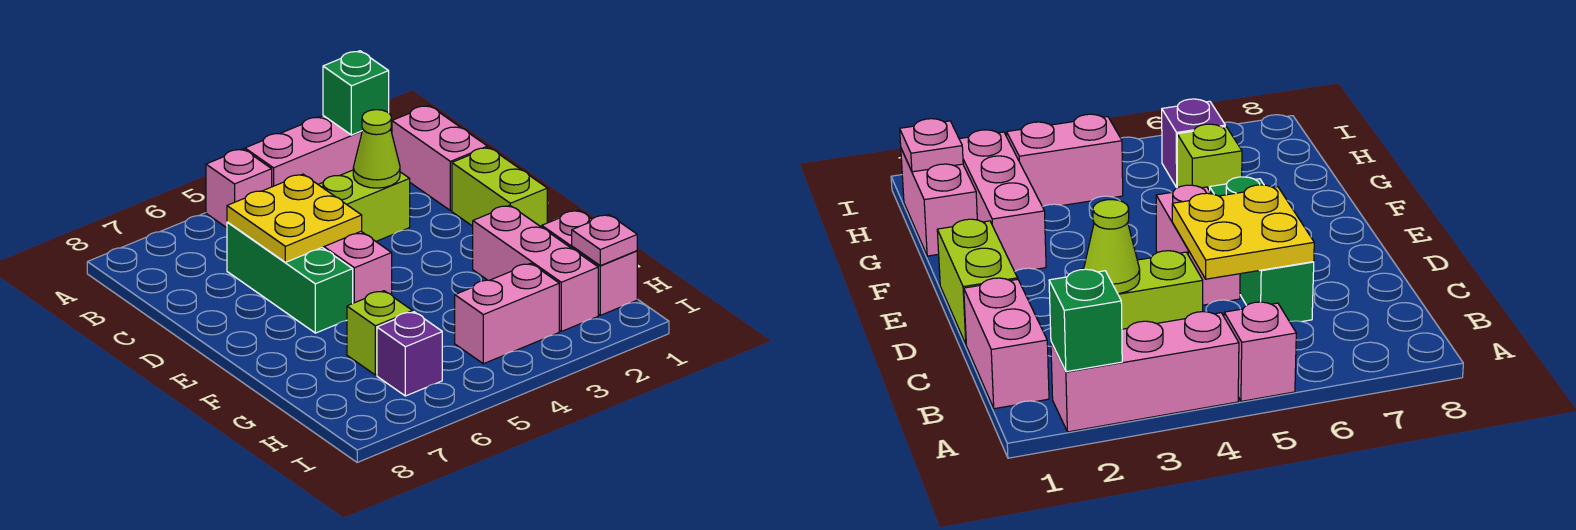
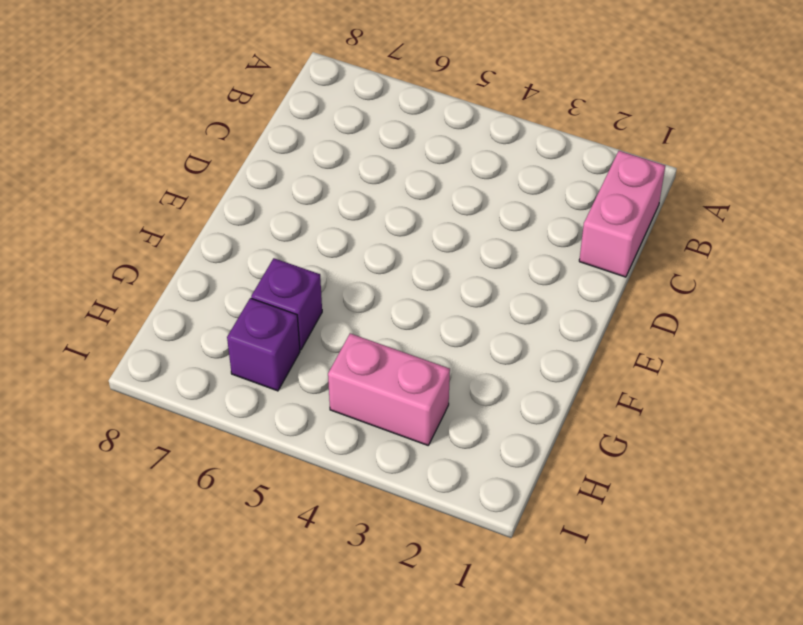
purple 1x1 brick [251,258,322,350] -> lime 1x1 brick [347,291,413,375]
none -> pink 1x3 brick [245,116,362,187]
none -> pink 1x1 brick [206,149,272,228]
none -> lime 1x2 brick [318,170,410,241]

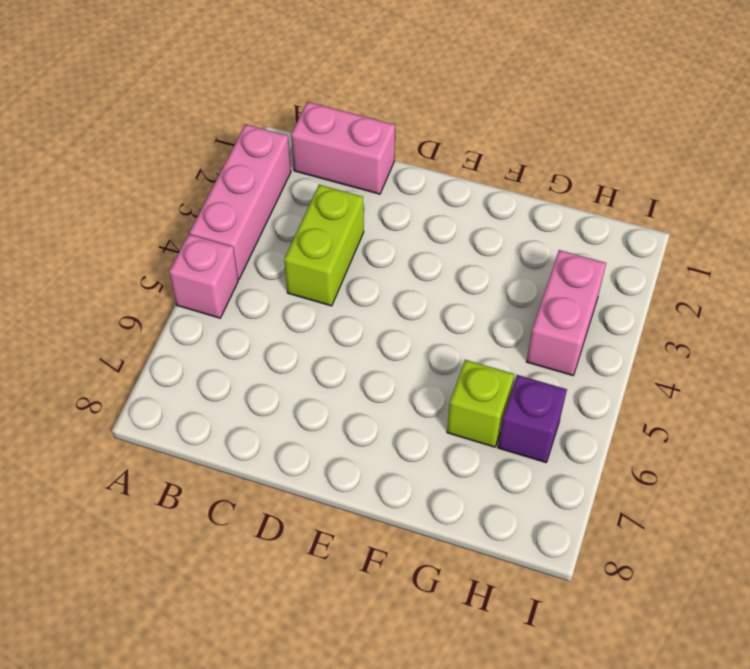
none -> green 1x3 brick [227,222,353,333]
none -> lime 1x2 brick [452,147,547,227]
none -> pink 1x2 brick [322,232,392,303]

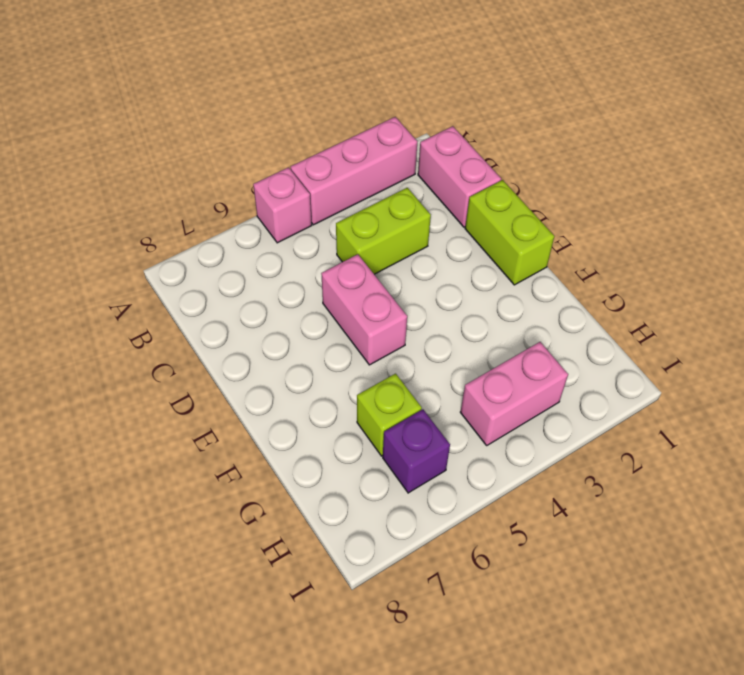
none -> green 1x3 brick [227,222,353,333]
none -> pink 1x3 brick [473,205,598,331]
none -> pink 1x2 brick [542,210,637,315]

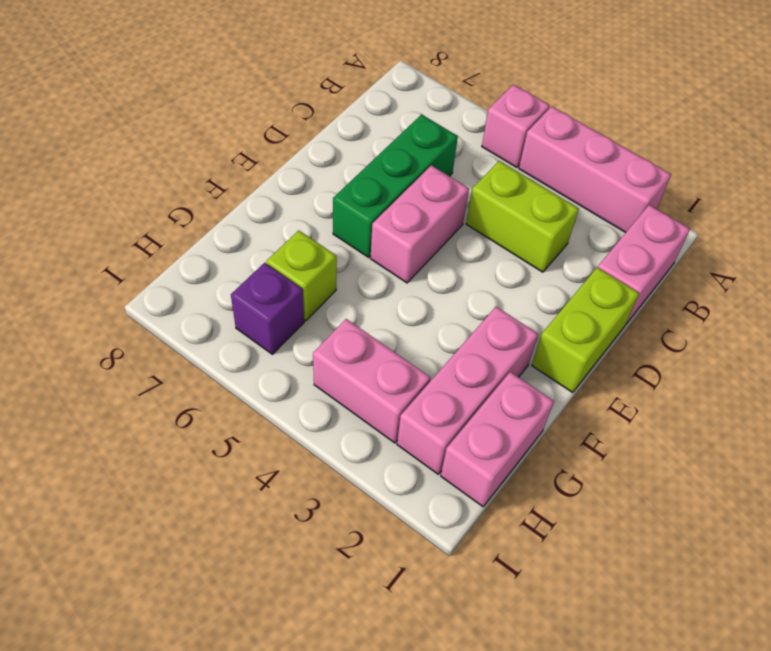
none -> green 1x1 brick [323,51,389,135]
none -> lime 1x1 cone [353,110,400,188]
none -> yellow 2x2 plate [227,174,362,262]

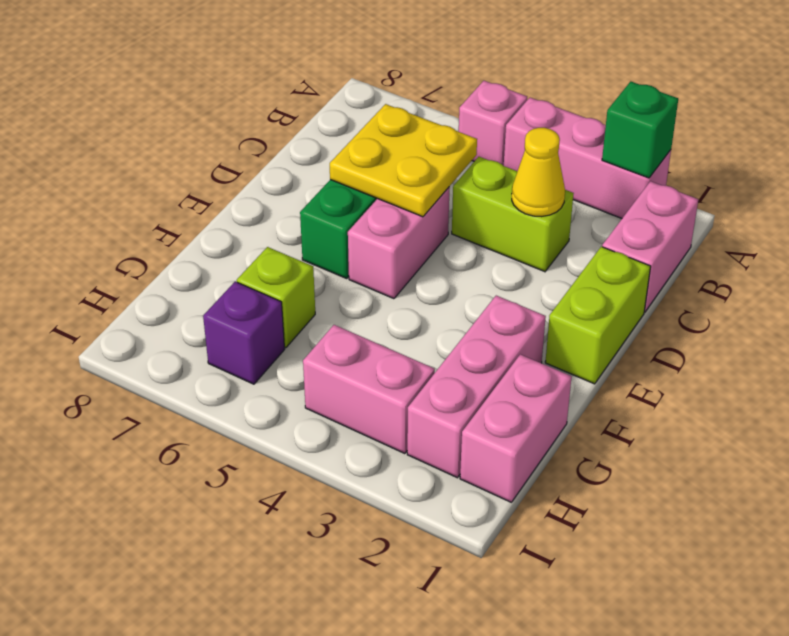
yellow 1x1 cone [512,128,565,217] -> lime 1x1 cone [353,110,400,188]
none -> pink 1x1 plate [572,215,637,266]

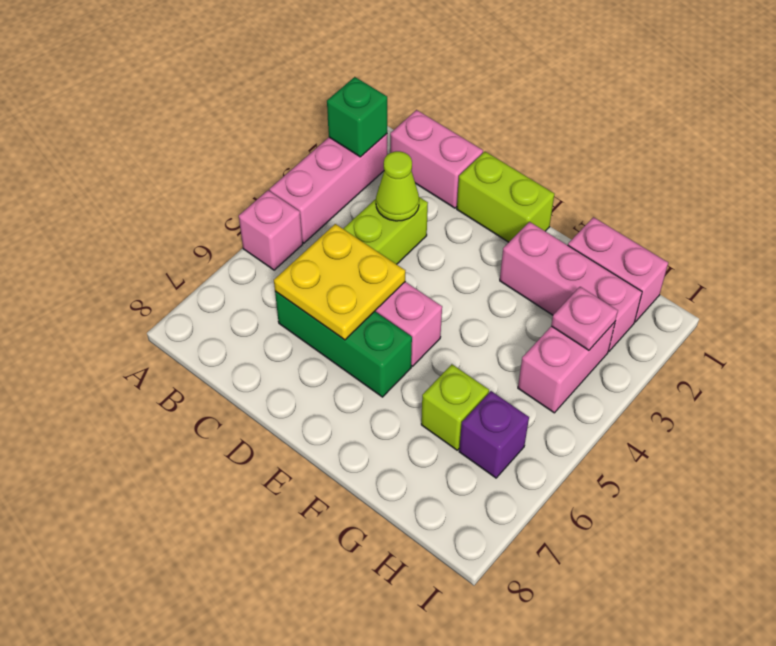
pink 1x1 plate [551,287,618,350] -> pink 1x1 plate moved to [572,215,637,266]

